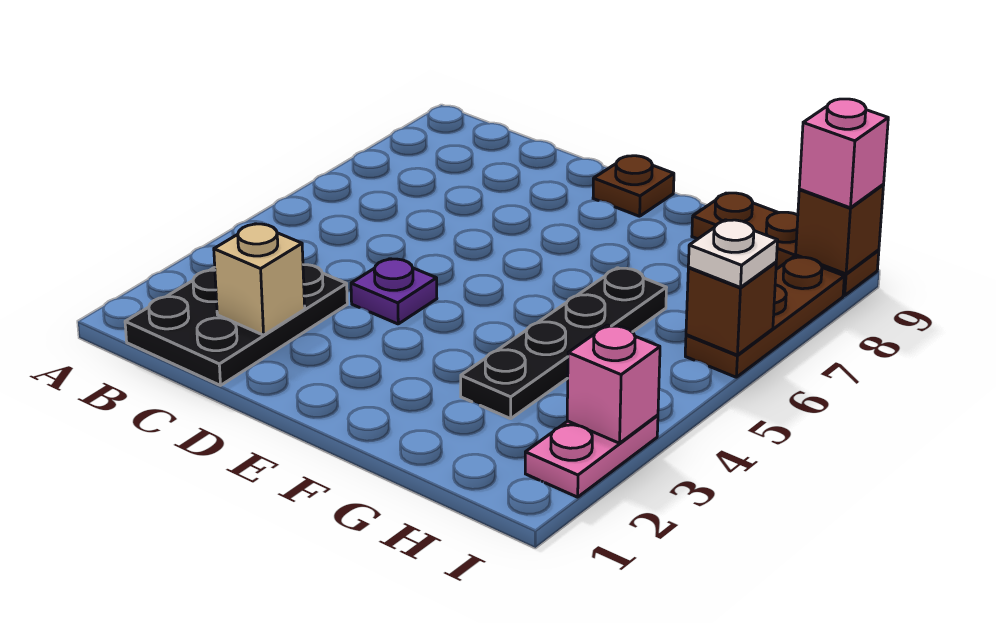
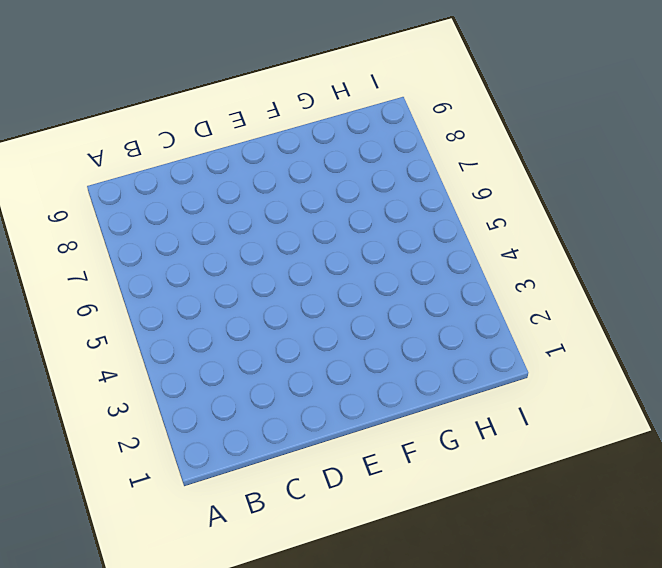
none -> black 2x3 plate [125,265,347,385]
none -> purple 1x1 plate [351,259,437,324]
none -> brown 1x1 plate [593,156,674,216]

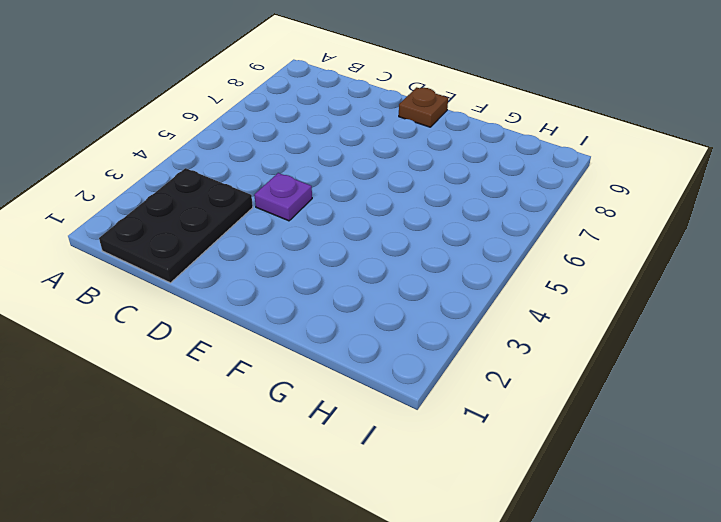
none -> black 1x4 plate [461,268,667,419]
none -> brown 1x3 plate [692,193,879,295]
none -> pink 1x2 plate [525,415,658,497]

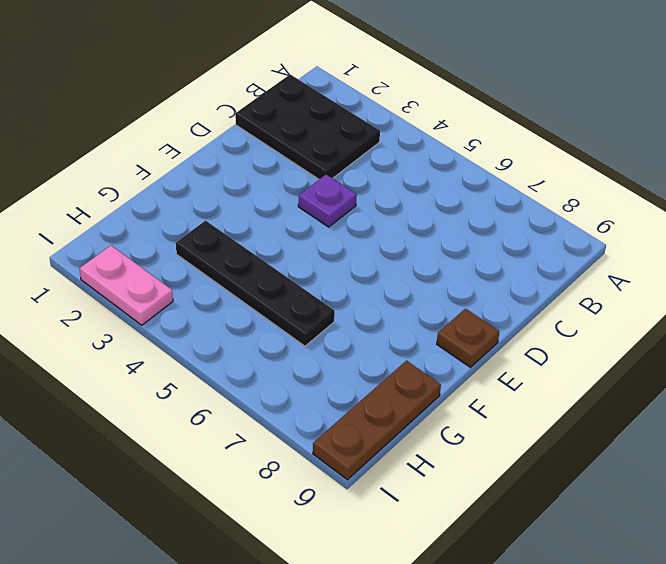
none -> brown 1x3 plate [685,257,844,377]
none -> tan 1x1 brick [214,224,305,335]
none -> pink 1x1 brick [567,325,660,443]

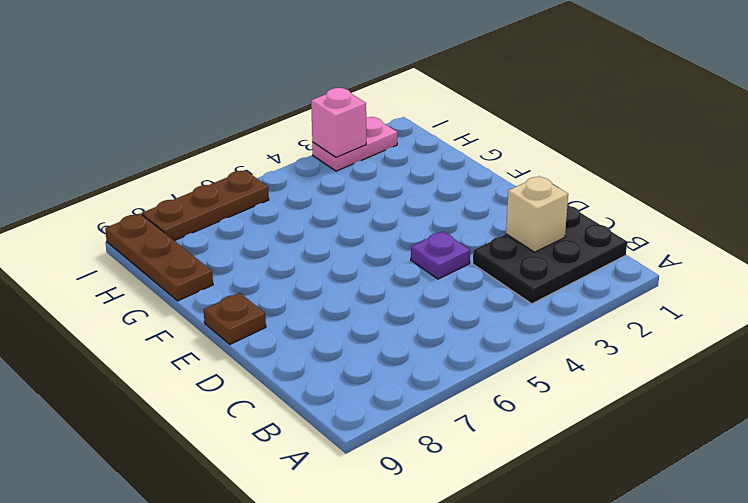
none -> black 1x4 plate [461,268,667,419]
none -> brown 1x1 brick [686,262,776,355]
none -> brown 1x1 brick [796,185,884,274]

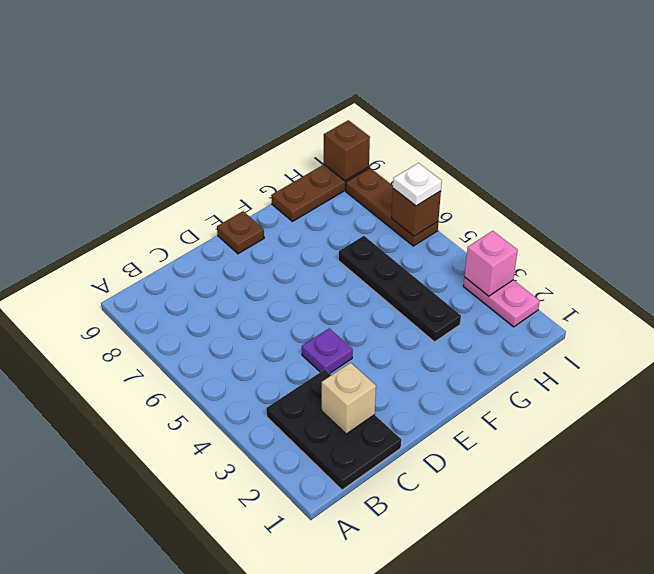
none -> pink 1x1 brick [799,99,888,208]

